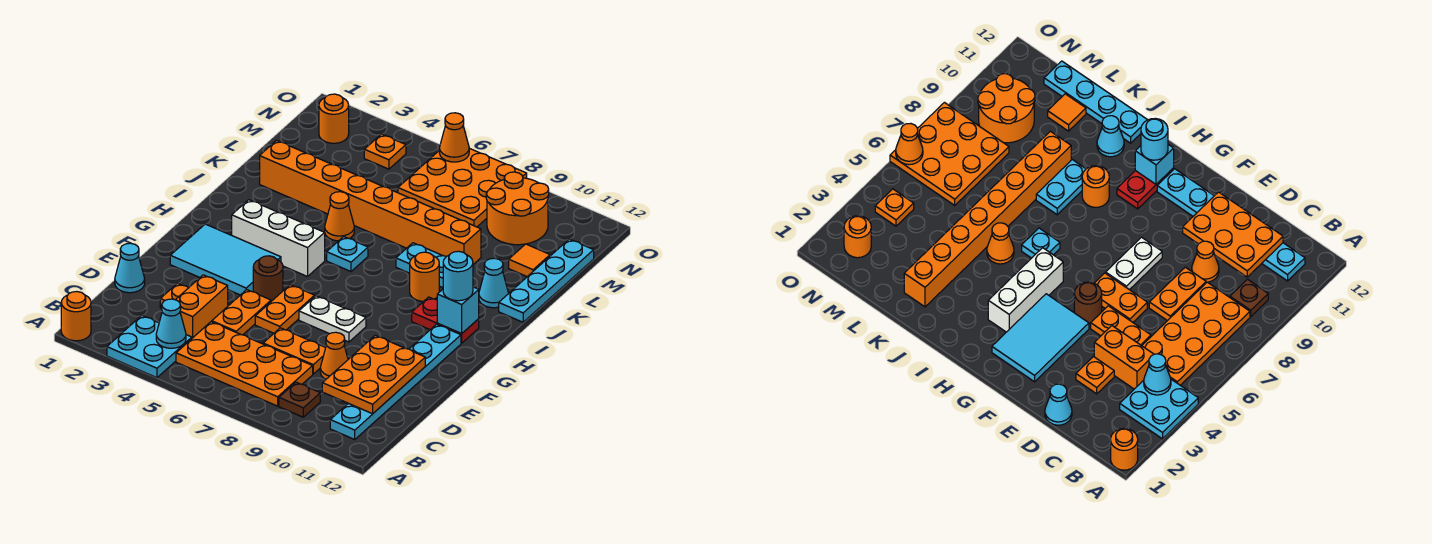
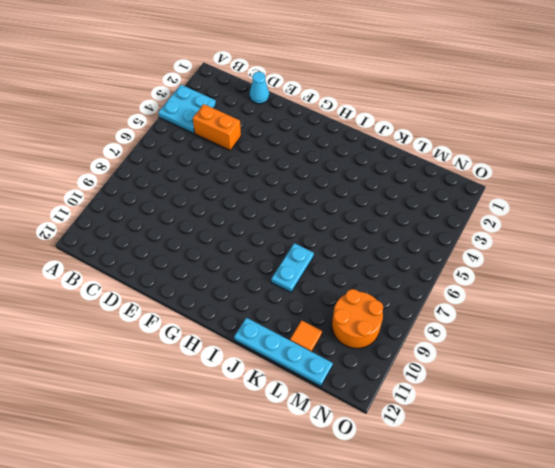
none -> orange 1x1 round brick [61,292,91,341]
none -> orange 2x4 plate [176,322,313,406]
none -> brown 1x1 plate [279,382,320,417]
none -> cyan 1x6 plate [330,324,461,439]

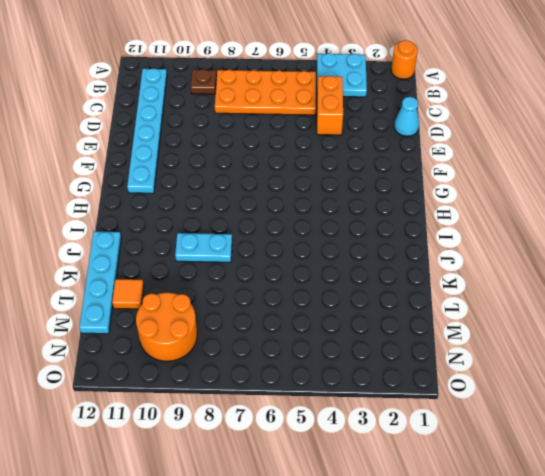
none -> orange 1x1 plate [160,283,188,308]
none -> orange 1x2 plate [212,290,271,335]
none -> orange 1x2 plate [263,328,326,374]
none -> orange 1x1 cone [320,332,348,379]

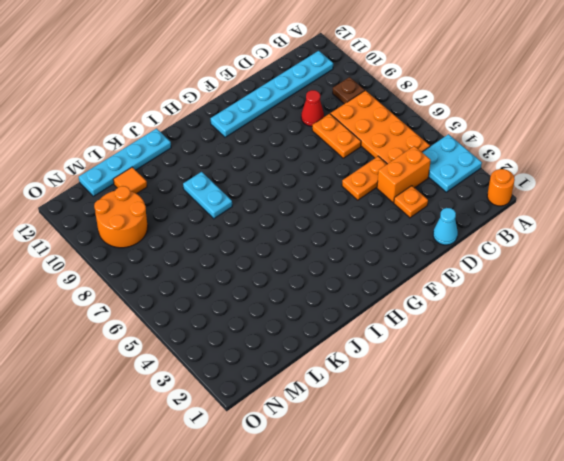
red 1x1 cone [301,90,324,126] -> orange 1x1 cone [320,332,348,379]
none -> orange 1x2 plate [255,285,315,333]
none -> cyan 2x3 tile [170,224,281,295]
none -> brown 1x1 round brick [253,256,283,301]
none -> white 1x2 plate [299,296,366,342]

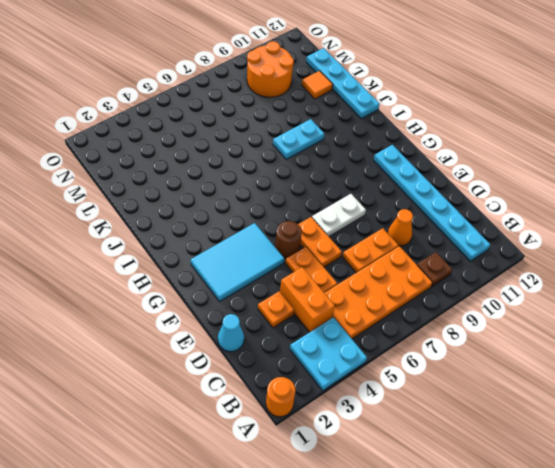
none -> white 1x3 brick [232,200,325,277]
none -> red 1x2 plate [412,297,479,343]
none -> cyan 1x1 plate [327,237,368,272]
none -> orange 1x1 round brick [410,252,439,301]

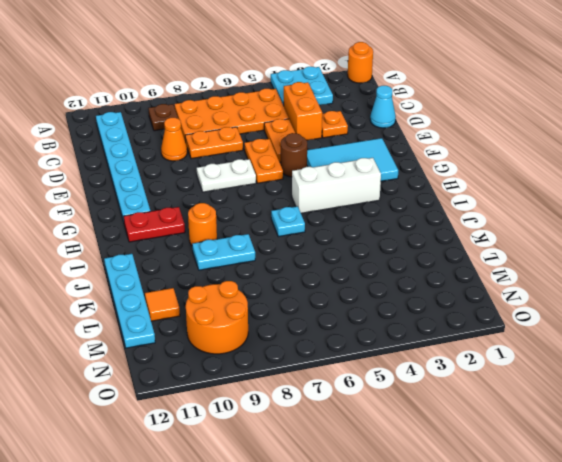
none -> orange 1x1 cone [325,192,354,241]
none -> cyan 1x1 cone [479,258,509,308]
none -> orange 1x8 brick [260,140,481,264]
none -> orange 3x3 plate [398,148,527,227]

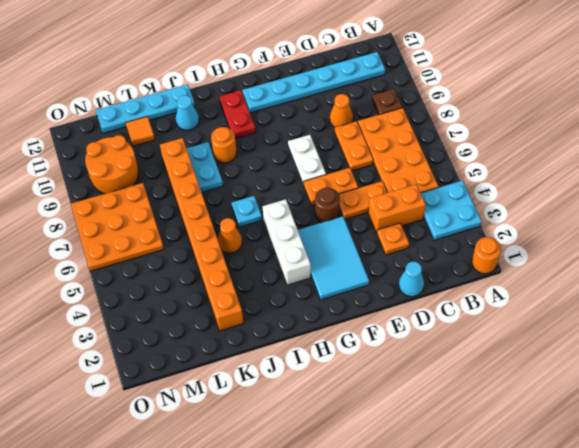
none -> orange 1x1 round brick [319,94,349,143]
none -> orange 1x1 plate [364,134,406,169]
none -> cyan 1x1 cone [156,299,186,348]
none -> orange 2x3 plate [322,335,425,414]

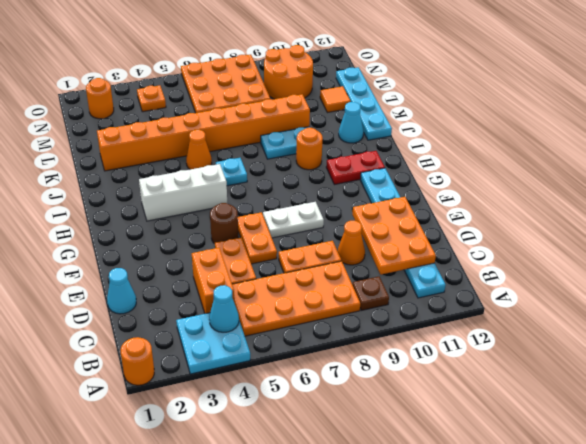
none -> orange 1x1 plate [160,283,188,308]
none -> cyan 2x3 tile [170,224,281,295]
none -> cyan 1x1 brick [437,287,479,334]
none -> orange 1x1 cone [439,113,469,162]

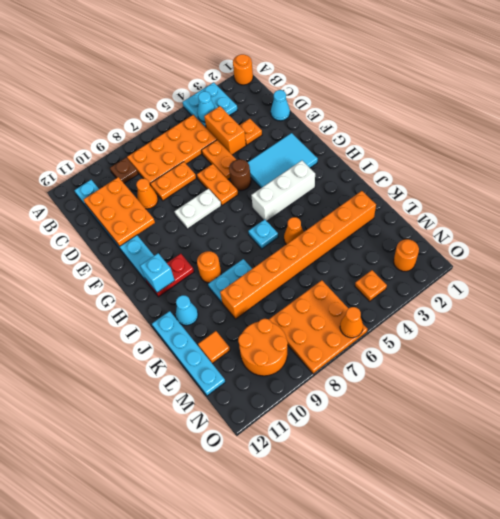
none -> cyan 1x1 round brick [443,251,473,301]

